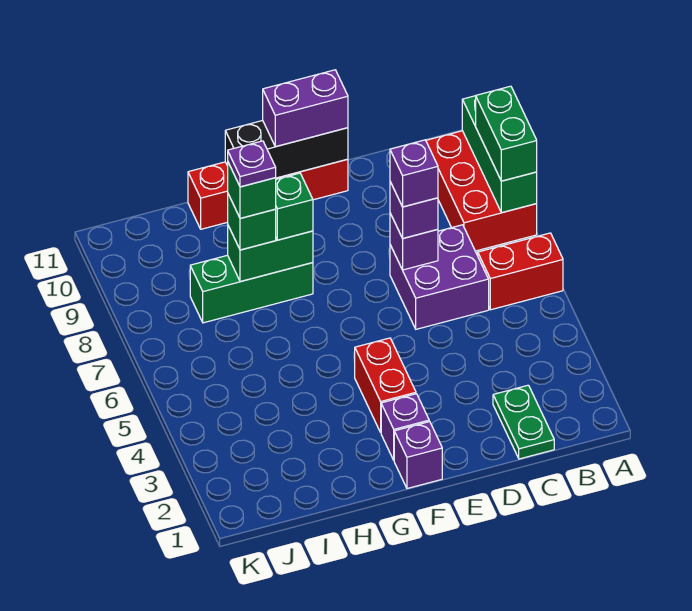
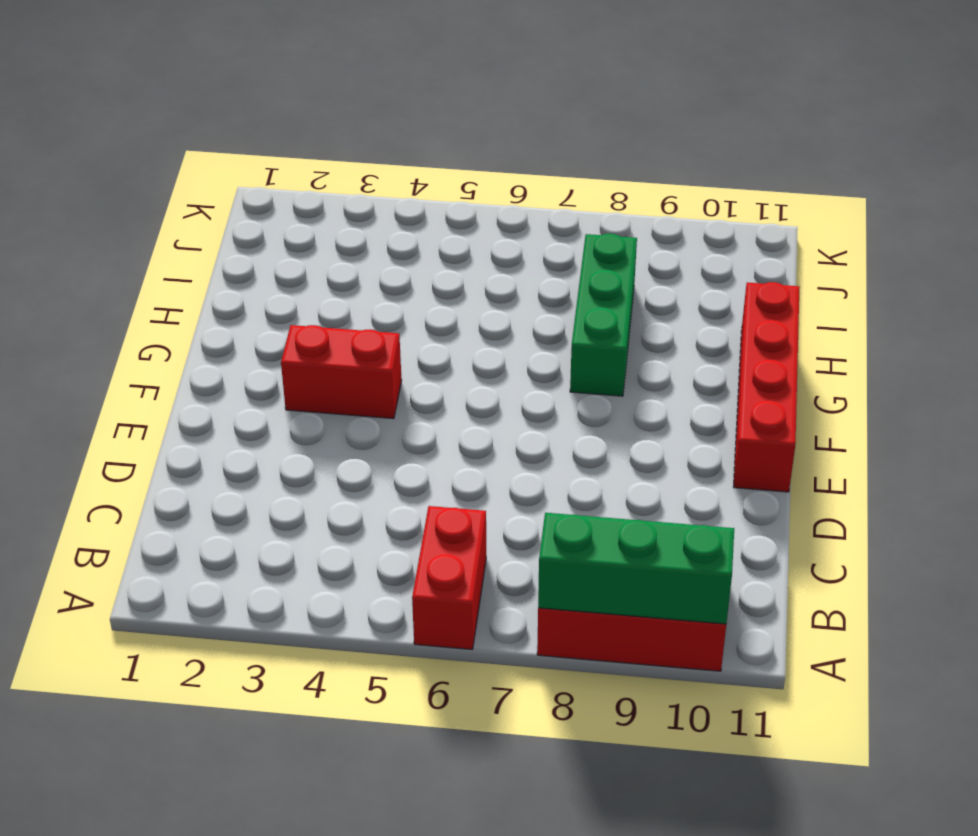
none -> green 1x2 plate [493,385,554,459]
none -> purple 2x2 brick [390,225,489,329]
none -> purple 1x1 brick [394,422,442,488]

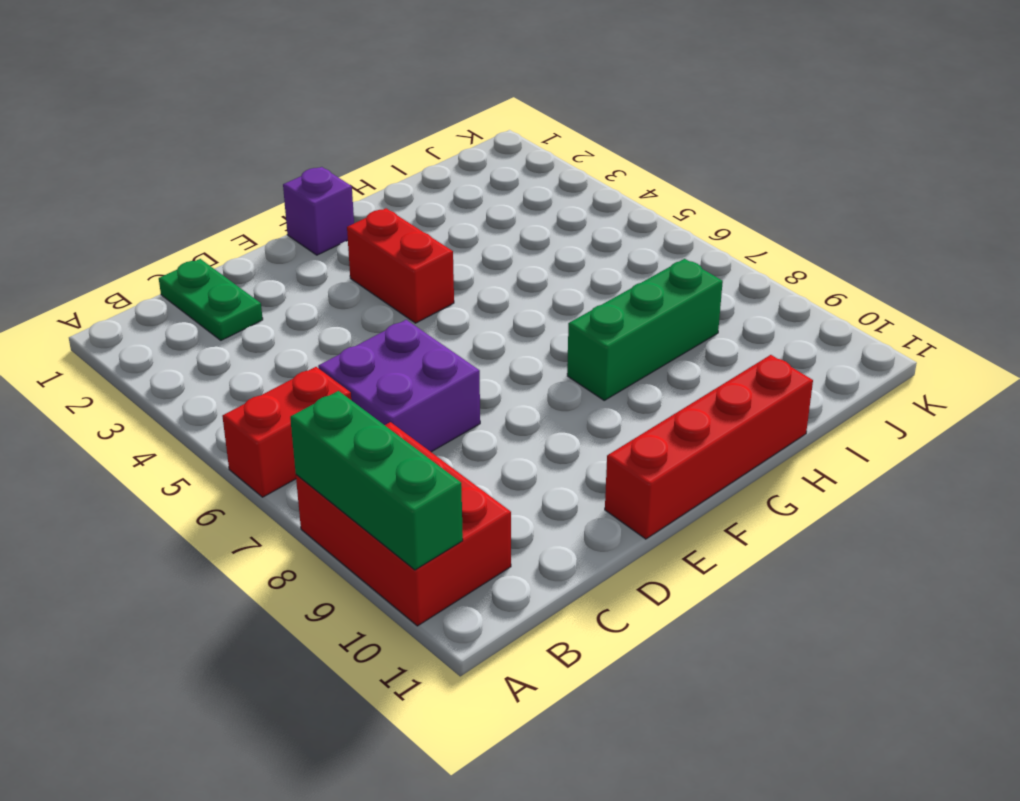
none -> purple 1x1 brick [381,394,429,460]
none -> purple 1x1 brick [390,213,438,270]
none -> black 1x3 brick [225,121,348,178]

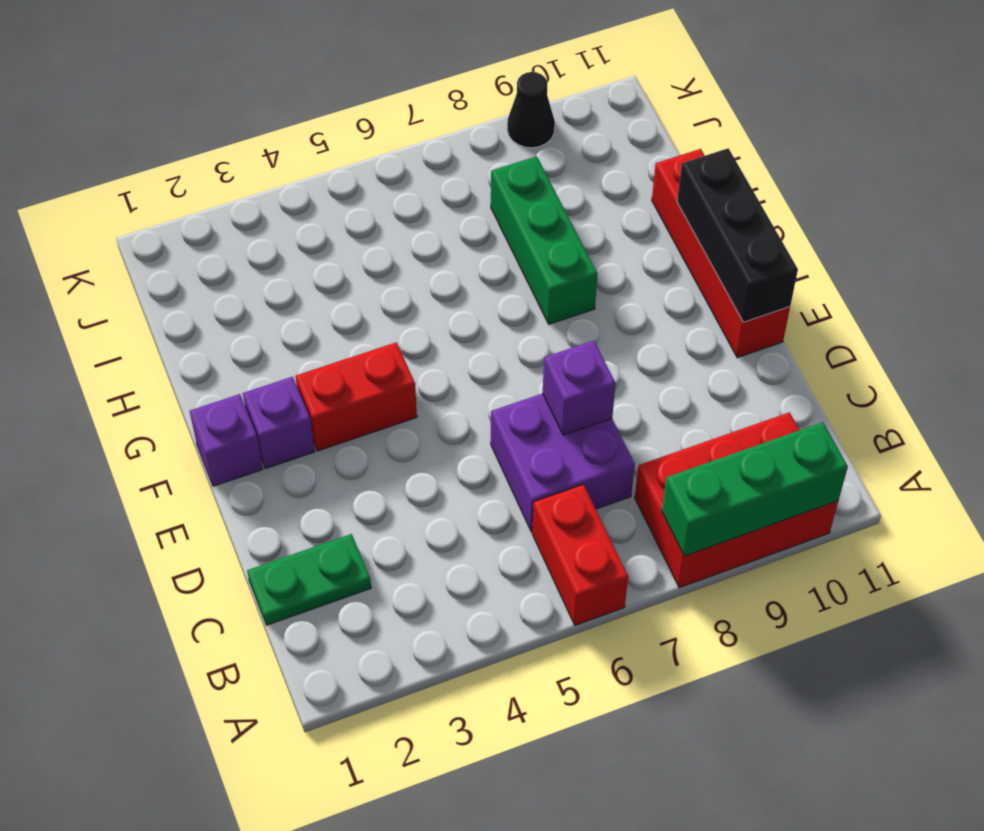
black 1x1 cone [507,72,555,148] -> none
none -> green 1x2 brick [228,226,313,282]
none -> green 1x2 brick [476,86,537,181]
none -> purple 1x1 brick [390,182,438,238]

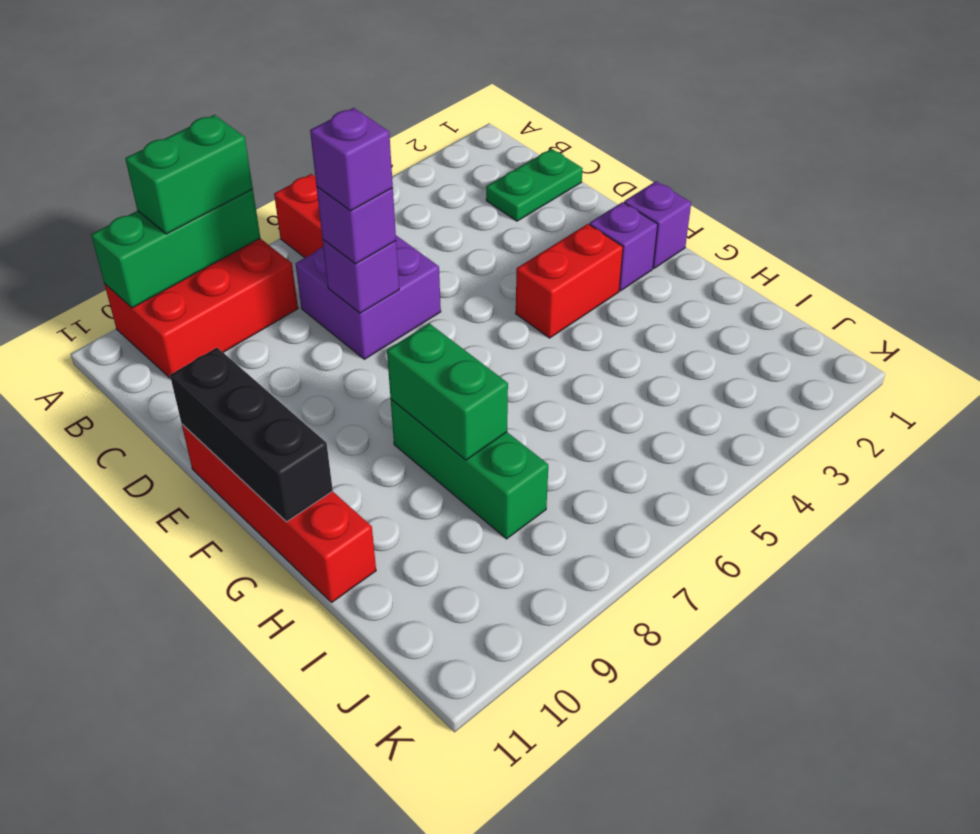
none -> purple 1x2 brick [263,70,348,147]
none -> green 1x1 brick [275,173,313,240]
none -> green 1x1 brick [228,194,276,250]

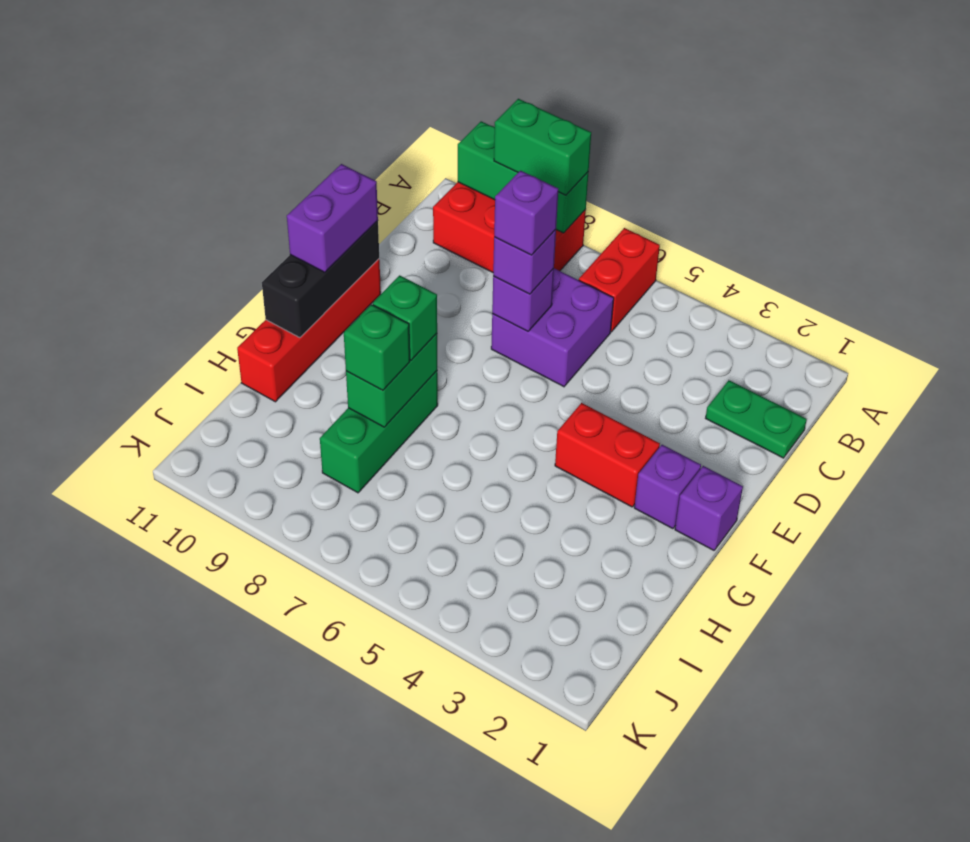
none -> green 1x1 brick [228,163,276,218]
none -> purple 1x1 plate [228,141,276,187]

